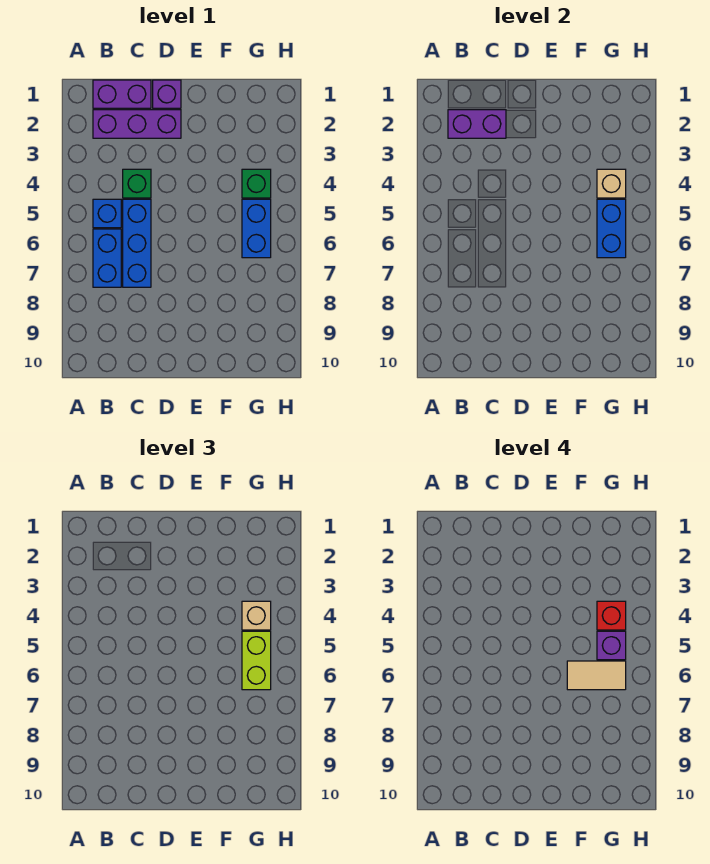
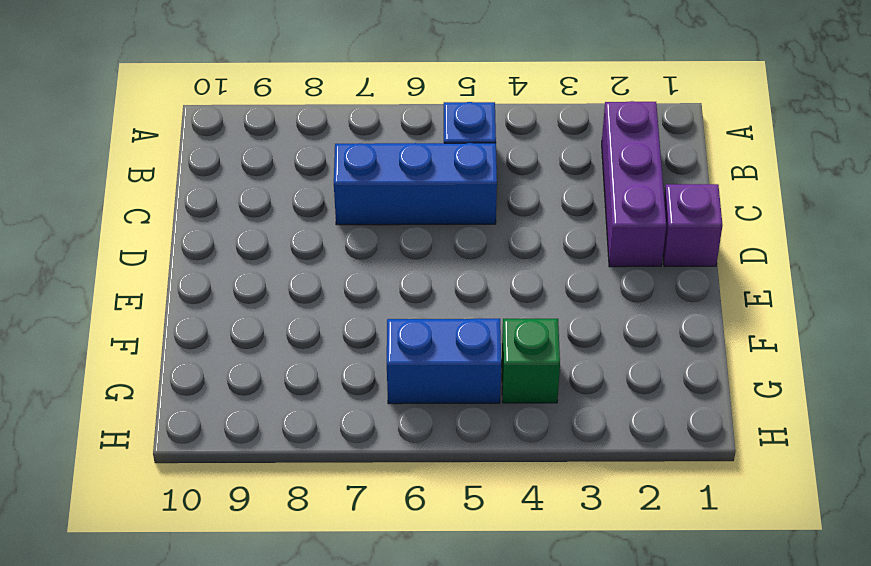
none -> purple 1x2 brick [93,80,151,108]
none -> blue 1x2 brick [93,229,121,287]
none -> green 1x1 brick [123,169,151,198]

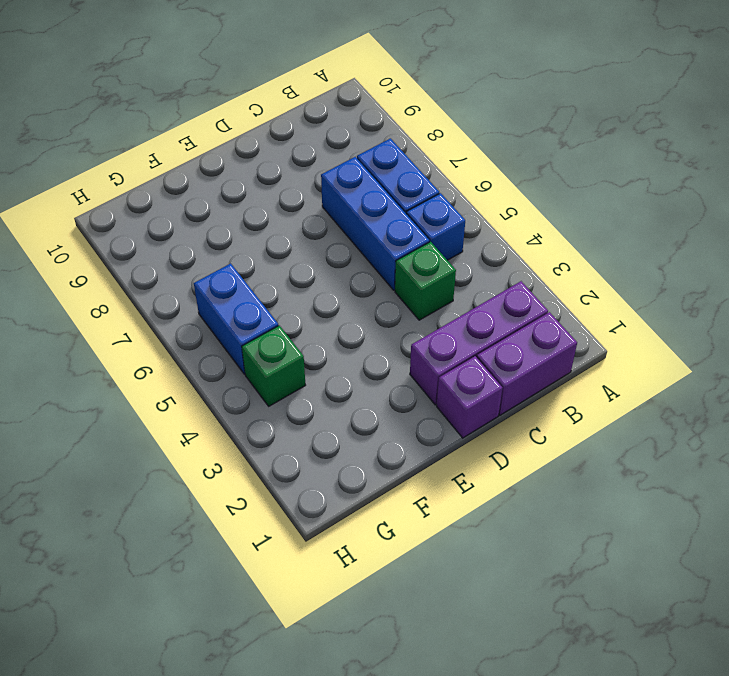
none -> purple 1x2 brick [448,110,506,138]
none -> tan 1x1 brick [597,169,626,198]
none -> blue 1x2 brick [597,199,626,258]

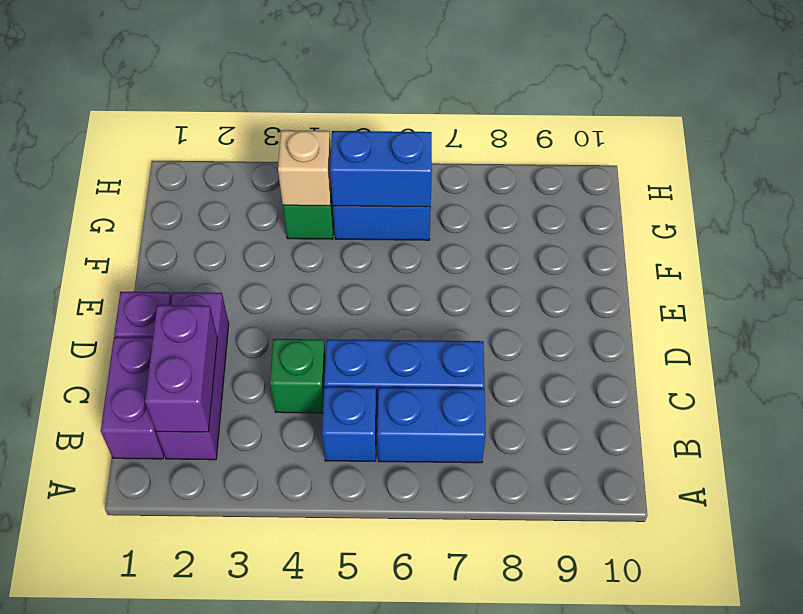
none -> tan 1x1 brick [242,601,271,630]
none -> lime 1x2 brick [242,631,271,690]
none -> tan 1x2 tile [567,661,626,690]

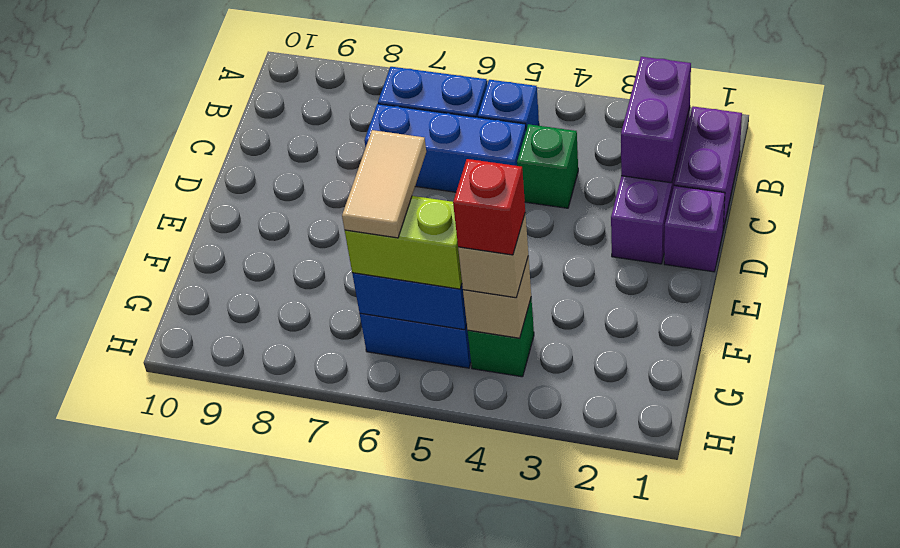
none -> purple 1x1 brick [597,631,626,660]

